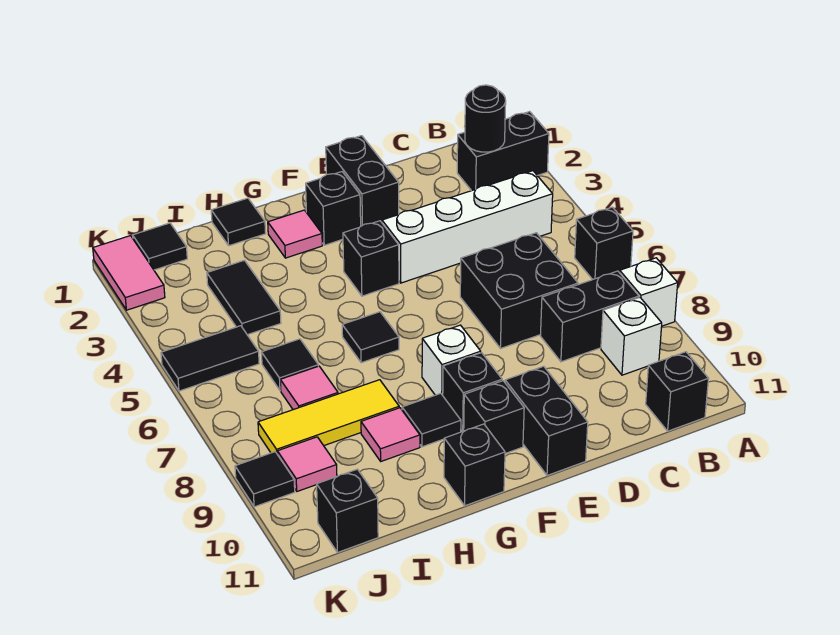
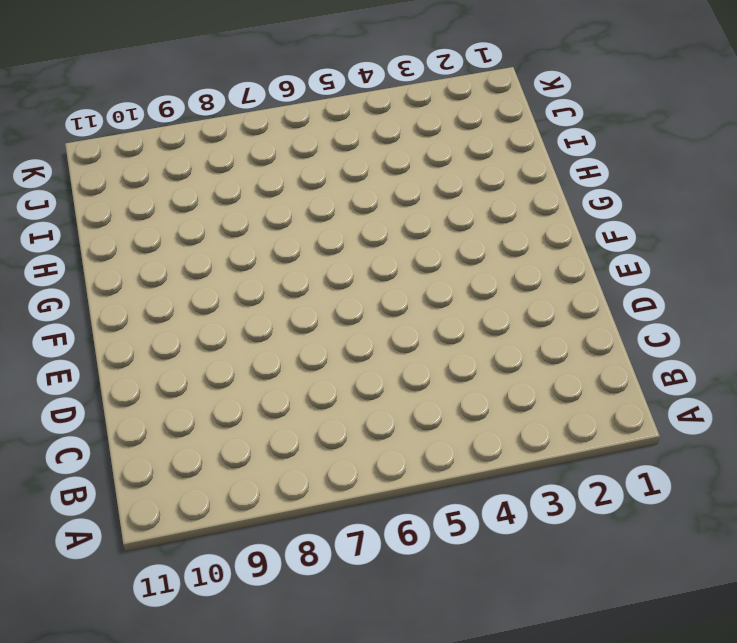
none -> black 1x2 brick [457,112,549,191]
none -> black 1x1 brick [575,207,633,280]
none -> white 1x1 brick [620,258,678,326]
none -> white 1x4 brick [382,171,553,283]

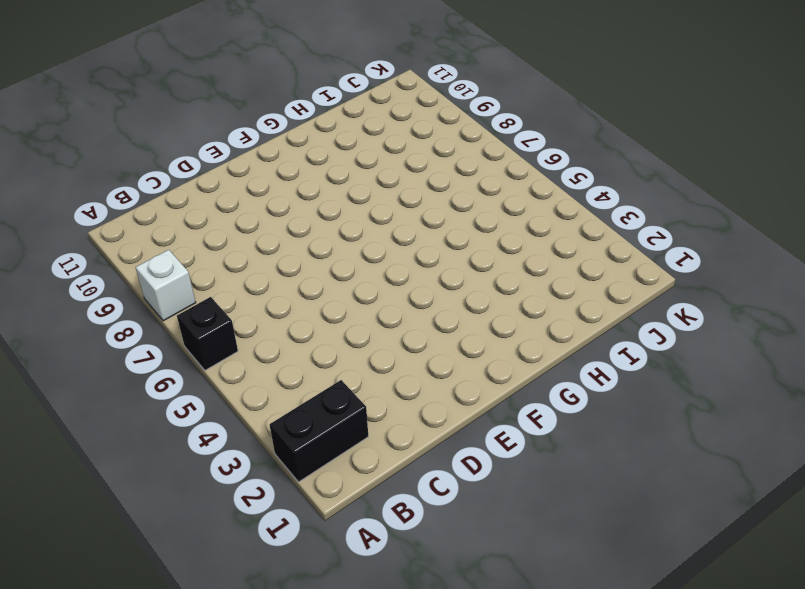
none -> white 1x4 brick [382,171,553,283]
none -> black 1x2 brick [541,271,639,362]
none -> white 1x1 brick [601,298,662,375]
none -> black 1x1 brick [646,352,709,431]

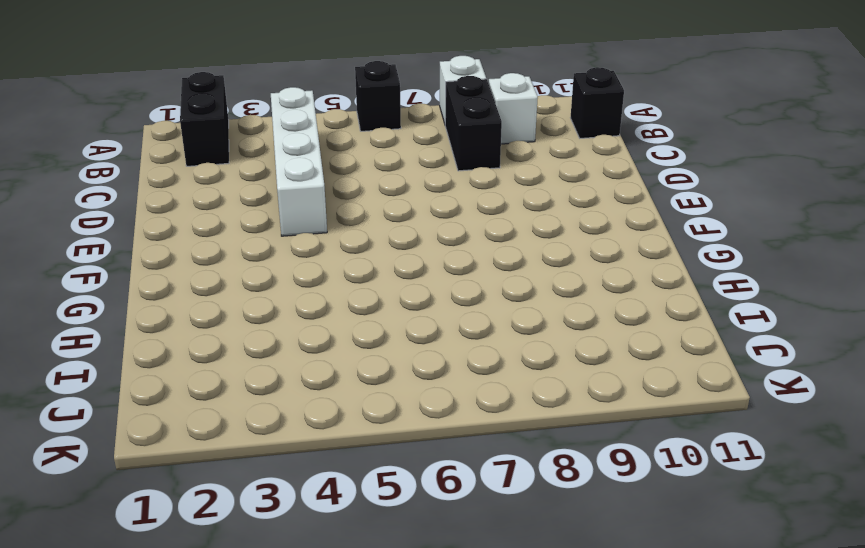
none -> black 2x2 brick [460,233,578,349]
none -> black 1x2 brick [326,136,399,226]
none -> black 1x2 brick [505,366,588,476]
none -> black 1x1 brick [306,172,361,245]

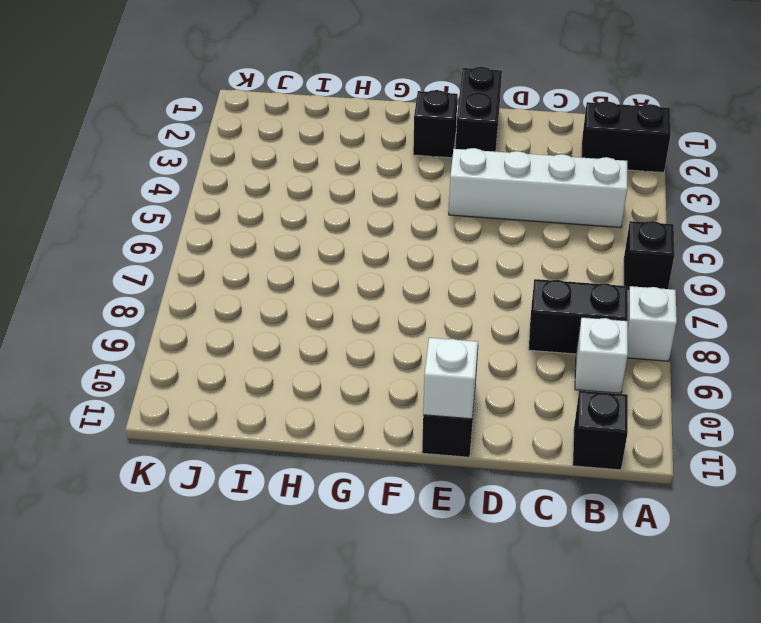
white 1x1 brick [423,338,478,419] -> white 1x1 brick moved to [422,325,481,395]
none -> black 2x2 brick [460,233,578,349]
none -> black 1x1 brick [343,221,399,296]
none -> black 1x1 brick [443,353,502,432]
none -> black 1x1 brick [464,381,524,454]

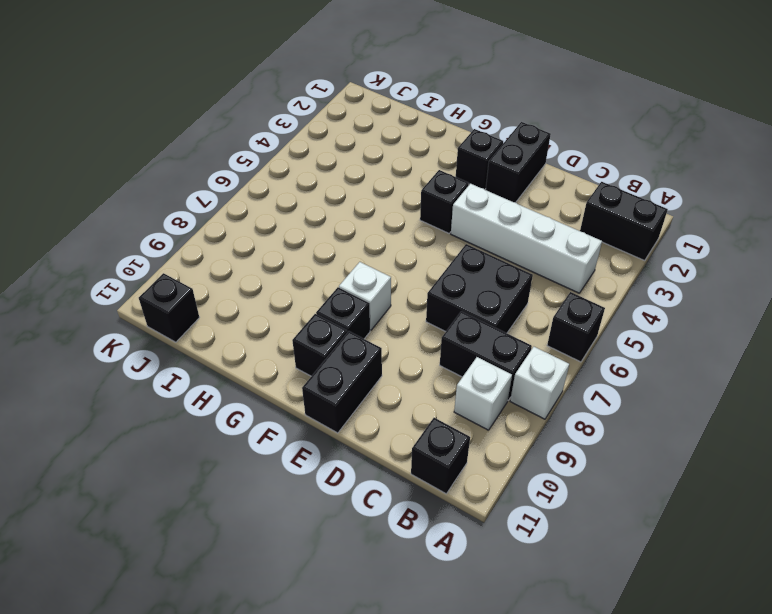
none -> pink 1x1 tile [268,210,322,258]
none -> black 1x1 tile [342,312,399,363]
none -> black 1x1 tile [402,393,461,447]
none -> black 1x1 brick [444,424,505,506]

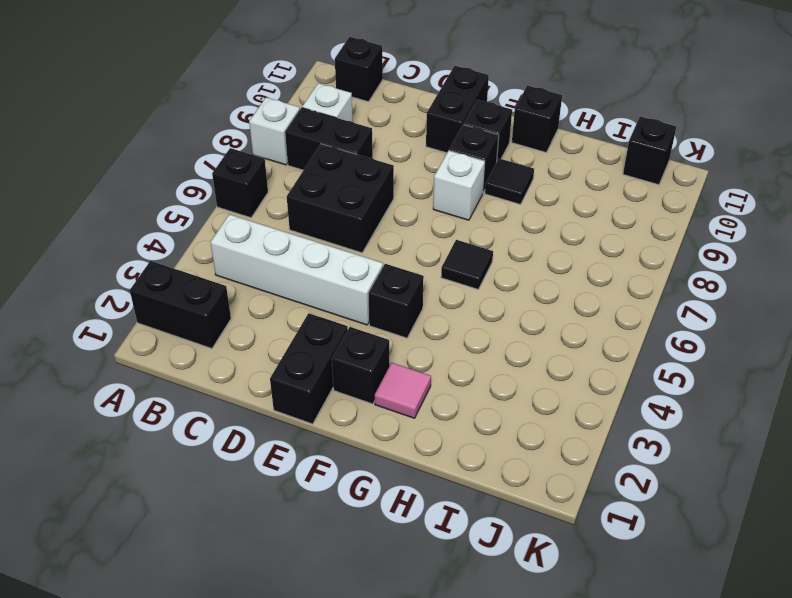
none -> black 1x1 tile [211,198,266,246]
none -> yellow 1x3 tile [258,380,399,455]
none -> pink 1x1 tile [361,408,420,461]
none -> black 1x2 tile [207,260,281,335]

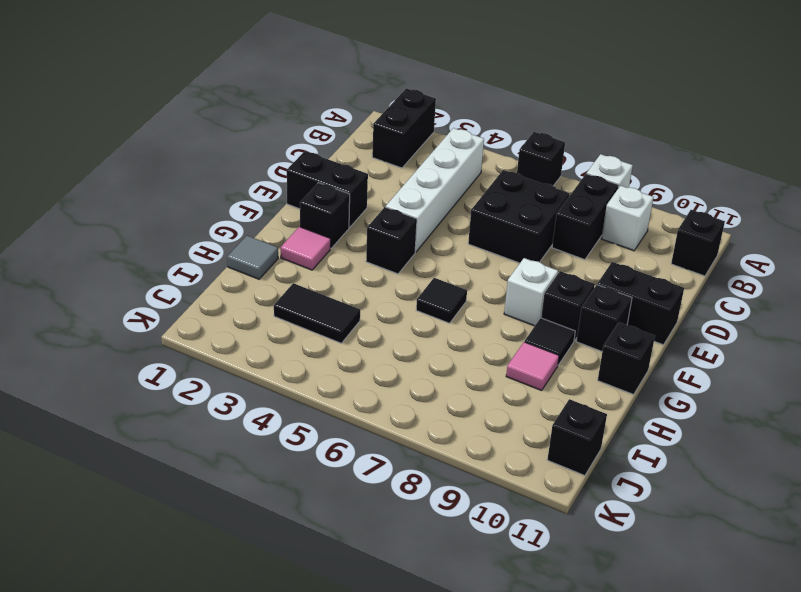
grey 1x1 tile [227,236,278,279] -> black 1x1 tile [211,198,266,246]
none -> yellow 1x3 tile [258,380,399,455]
none -> black 1x1 tile [261,339,318,391]
none -> pink 1x1 tile [280,366,338,410]
none -> black 1x1 tile [133,223,187,270]

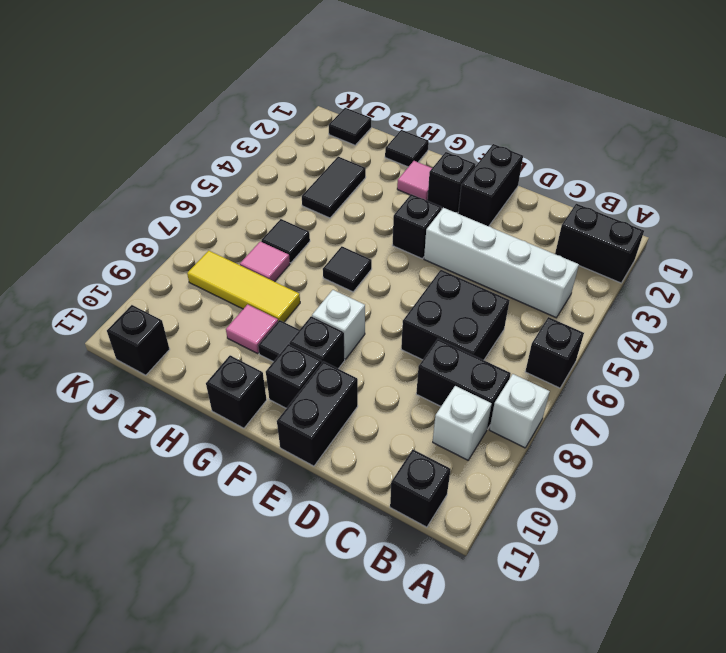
none -> black 1x2 tile [161,326,259,391]
none -> pink 1x1 tile [277,437,337,491]
none -> pink 1x2 tile [93,236,165,310]
none -> black 1x1 tile [235,452,295,507]

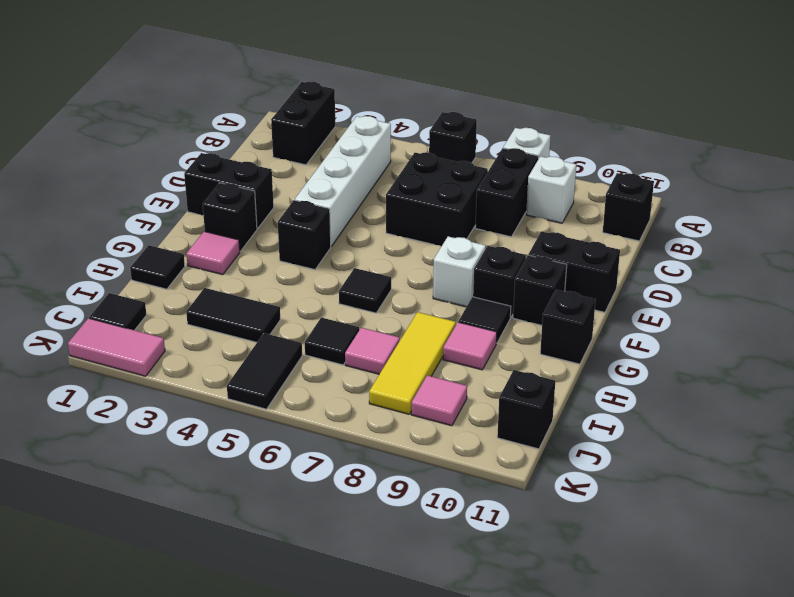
none -> black 1x1 tile [235,452,295,507]
none -> black 1x1 round brick [465,85,506,152]

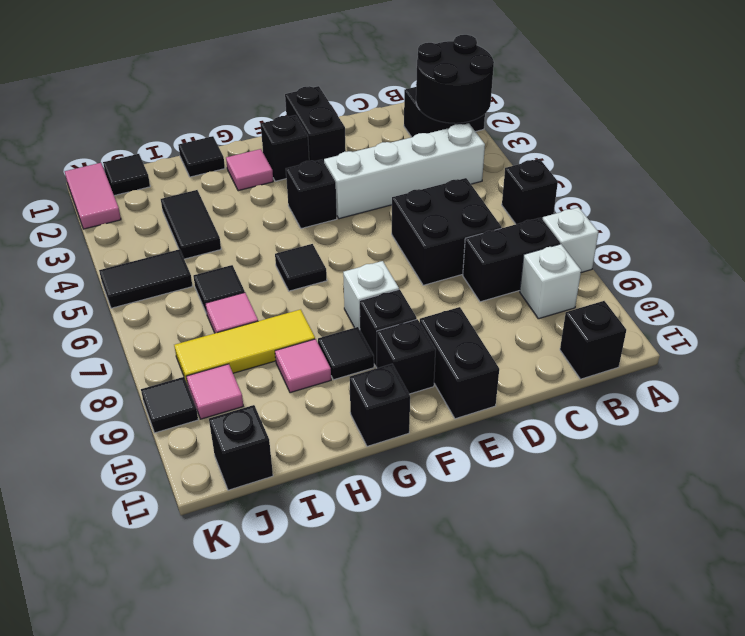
black 2x2 round brick [416,35,494,123] -> black 1x1 round brick [465,85,506,152]

